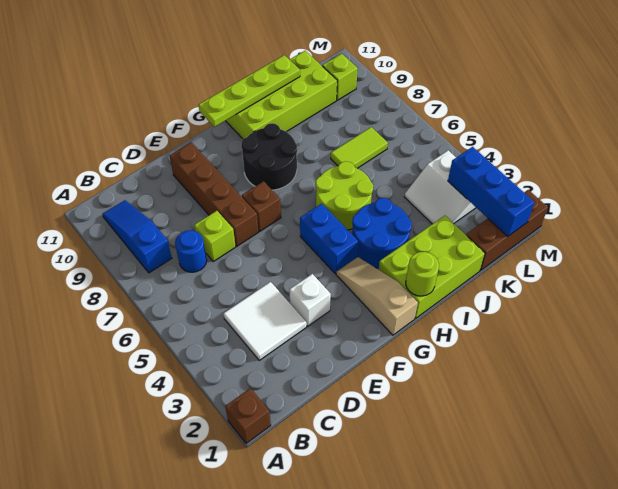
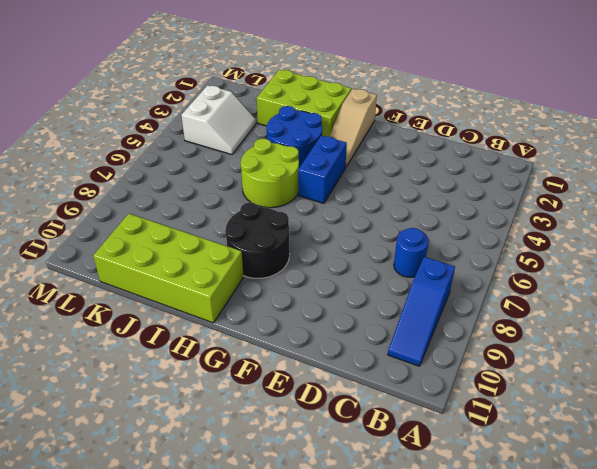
none -> brown 1x1 brick [225,388,271,443]
none -> white 2x2 tile [223,282,307,360]
none -> lime 1x1 brick [194,211,236,261]

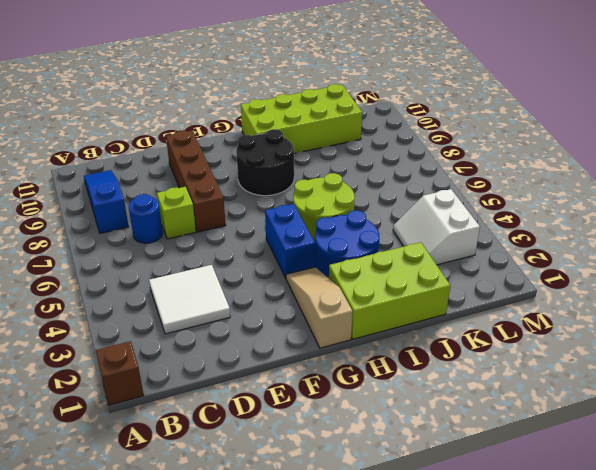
none -> white 1x1 brick [290,274,331,326]
none -> brown 1x1 brick [242,181,281,231]
none -> lime 1x2 tile [331,127,388,168]

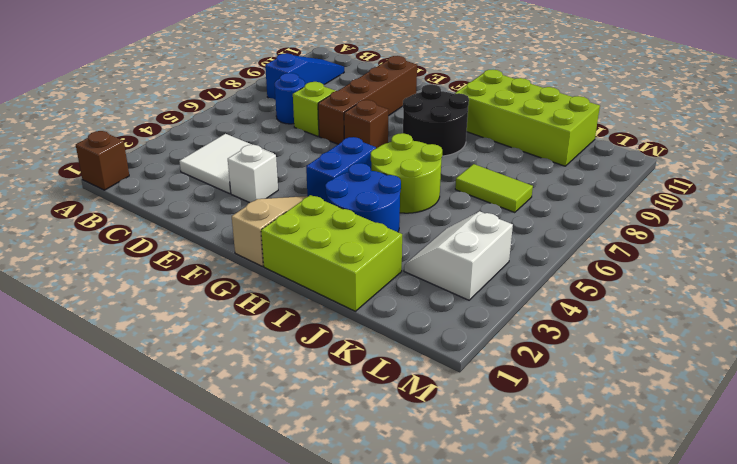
none -> brown 1x3 brick [466,190,548,270]
none -> lime 1x1 brick [322,54,358,100]
none -> lime 1x4 plate [199,55,300,127]

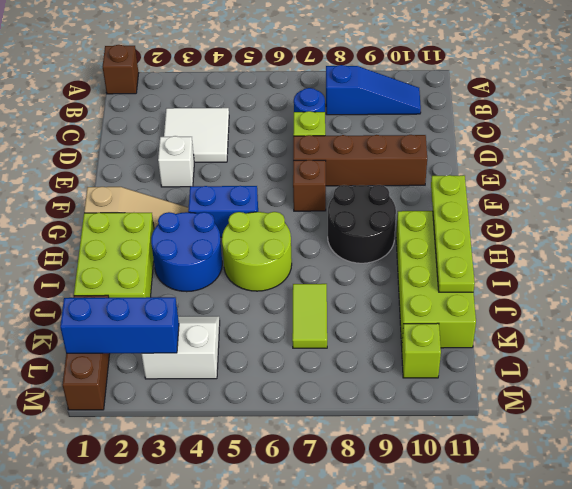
none -> lime 1x1 round brick [406,252,439,296]

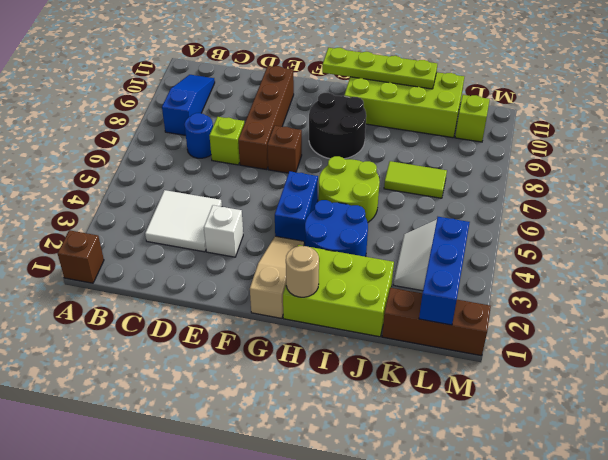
tan 1x1 round brick [286,246,319,297] -> lime 1x1 round brick [406,252,439,296]

